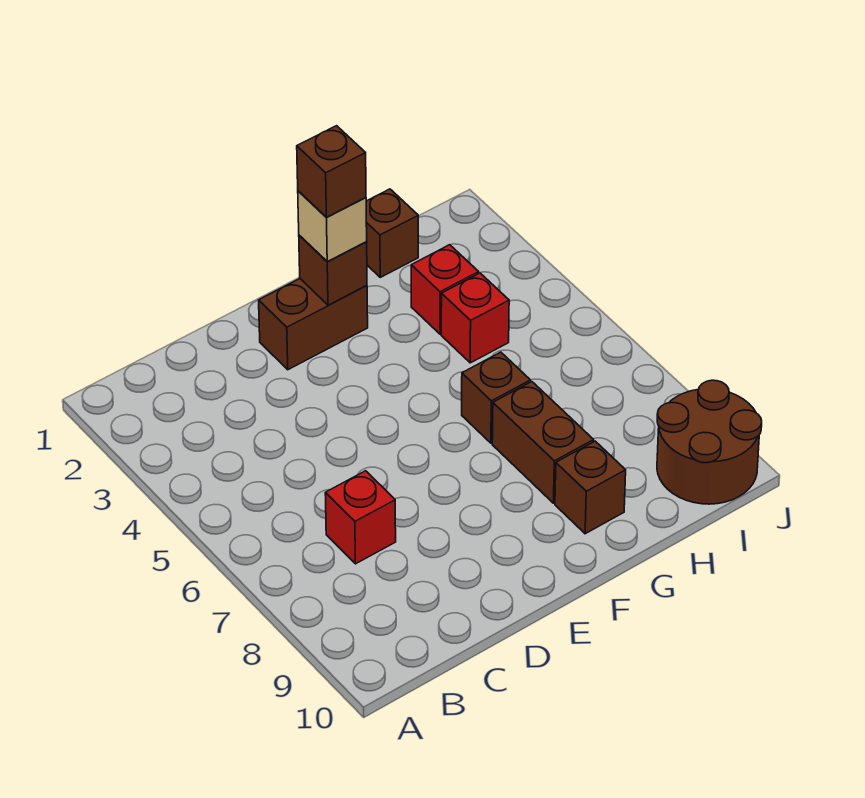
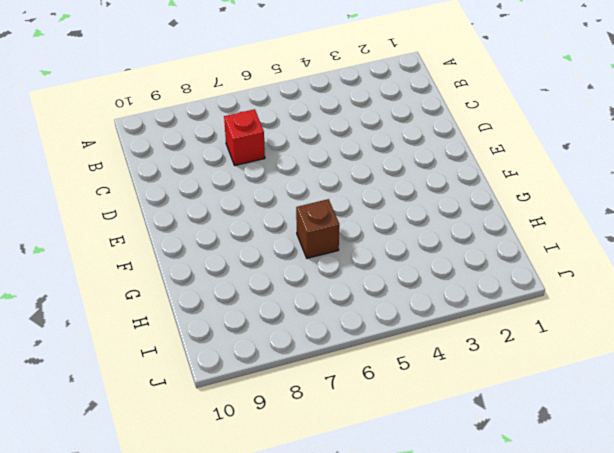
none -> brown 1x2 brick [259,279,368,370]
none -> brown 1x2 brick [492,382,594,503]
none -> brown 1x1 brick [555,441,626,534]

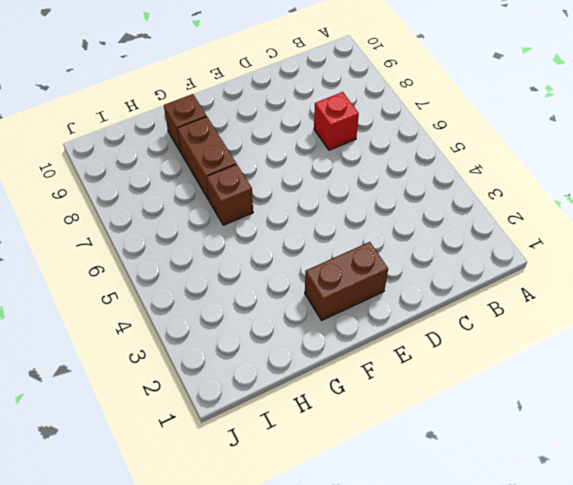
none -> brown 1x1 brick [366,189,418,277]
none -> red 1x1 brick [411,245,479,334]
none -> red 1x1 brick [441,273,509,363]

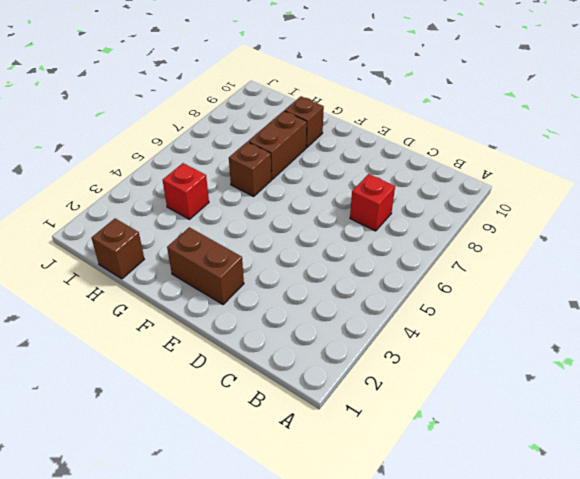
none -> red 1x1 brick [411,245,479,334]
none -> brown 2x2 round brick [657,380,762,504]
none -> brown 1x1 brick [299,235,367,305]

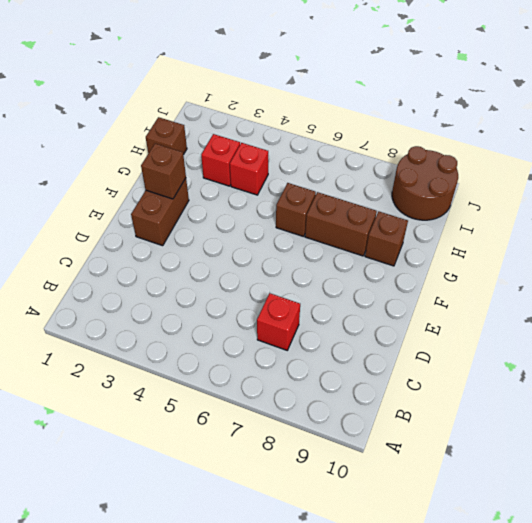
none -> tan 1x1 brick [298,191,367,262]
none -> brown 1x1 brick [297,126,366,217]

